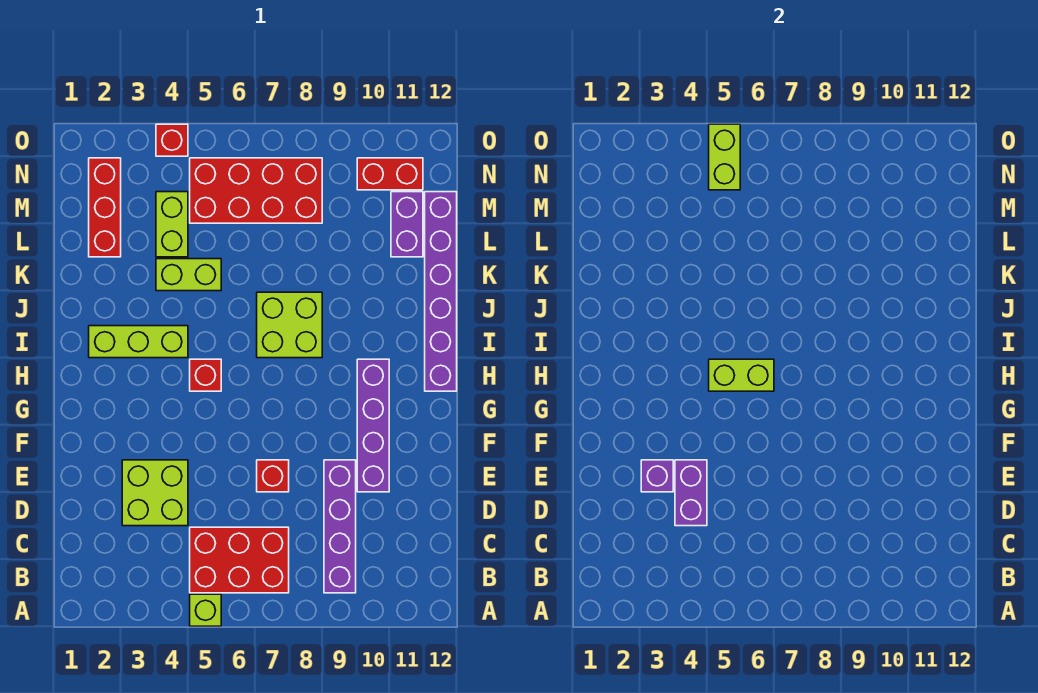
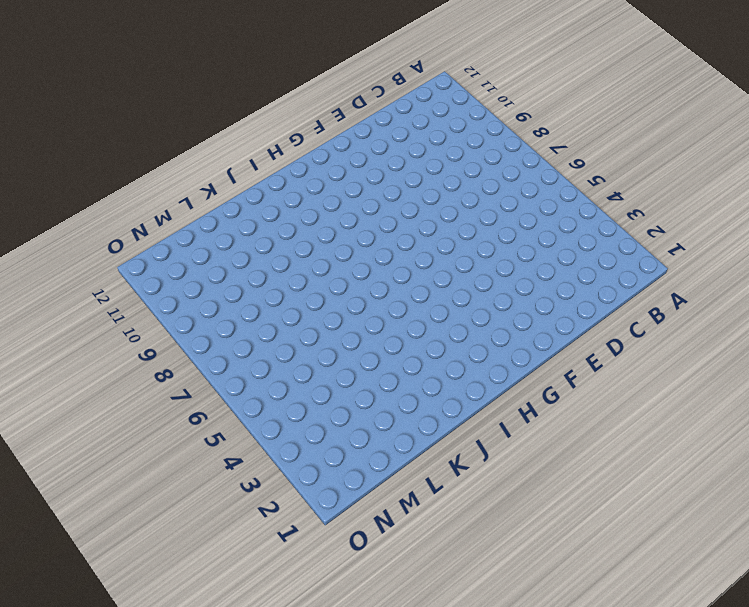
none -> lime 1x1 brick [190,594,221,626]
none -> red 2x3 brick [190,527,289,593]
none -> purple 1x4 brick [324,460,356,593]

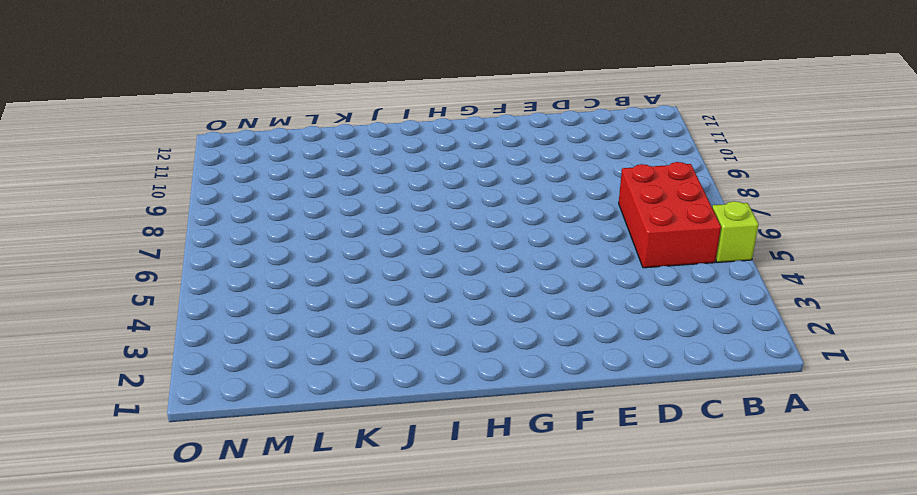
none -> purple 1x4 brick [324,460,356,593]
none -> lime 2x2 brick [122,460,188,526]
none -> red 1x1 brick [257,460,289,492]

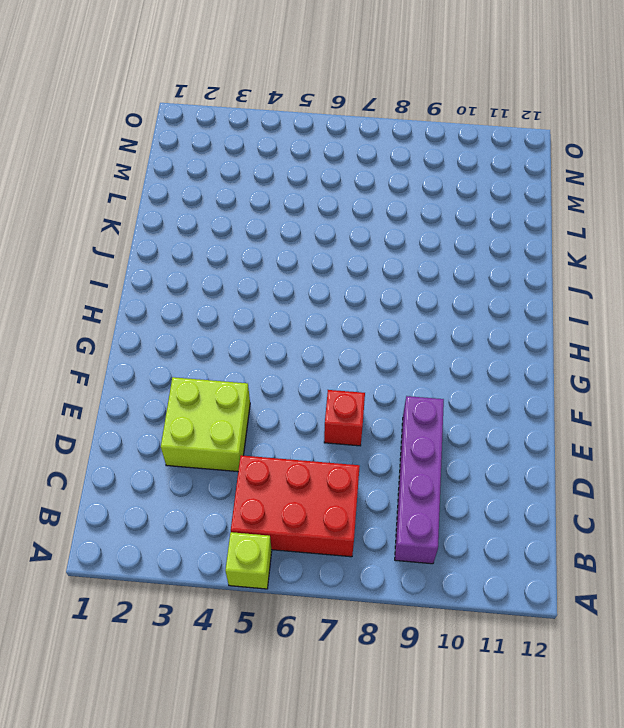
none -> purple 1x4 brick [357,359,389,492]
none -> red 1x1 brick [190,359,221,391]
none -> purple 1x6 brick [425,192,457,391]

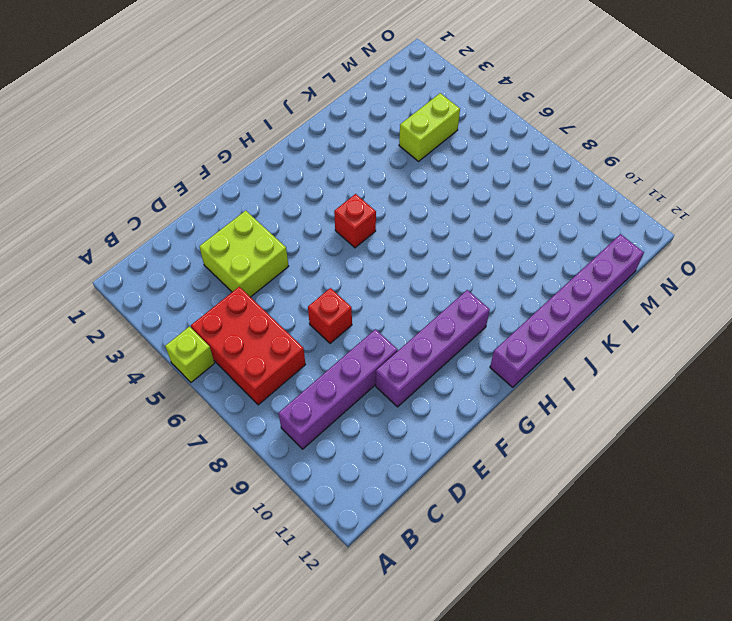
none -> lime 1x3 brick [89,326,188,358]
none -> lime 2x2 brick [257,292,322,358]
none -> lime 1x2 brick [156,259,221,291]

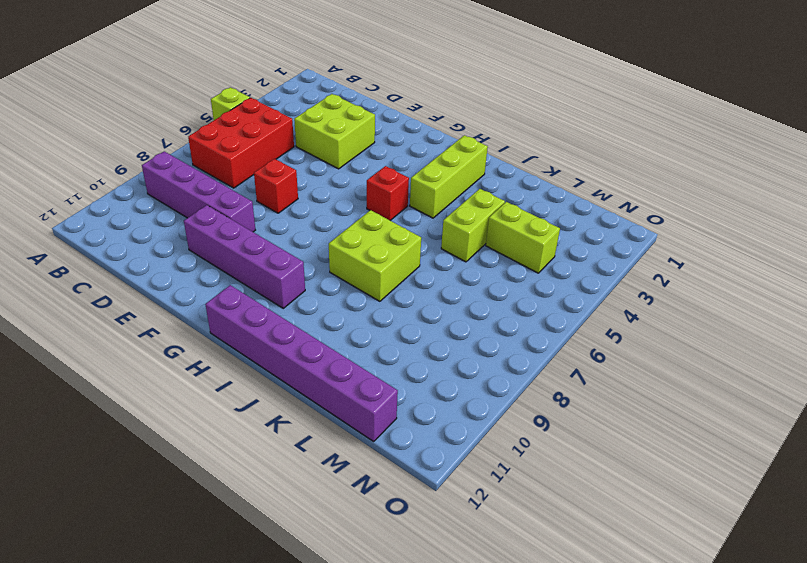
none -> red 1x3 brick [89,158,121,257]
none -> purple 1x2 brick [391,192,423,257]
none -> red 2x4 brick [190,158,322,223]

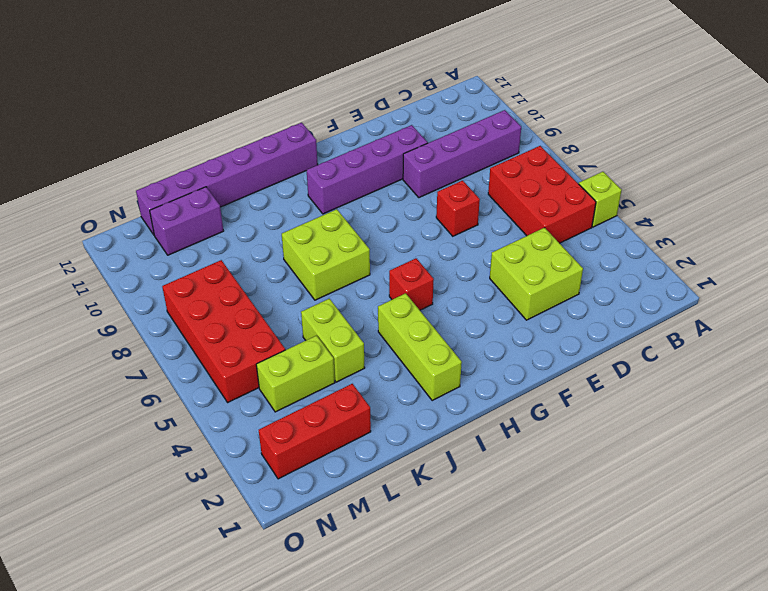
none -> red 1x2 brick [357,158,423,190]
none -> red 1x1 brick [156,124,188,156]
none -> purple 1x2 brick [675,460,707,526]

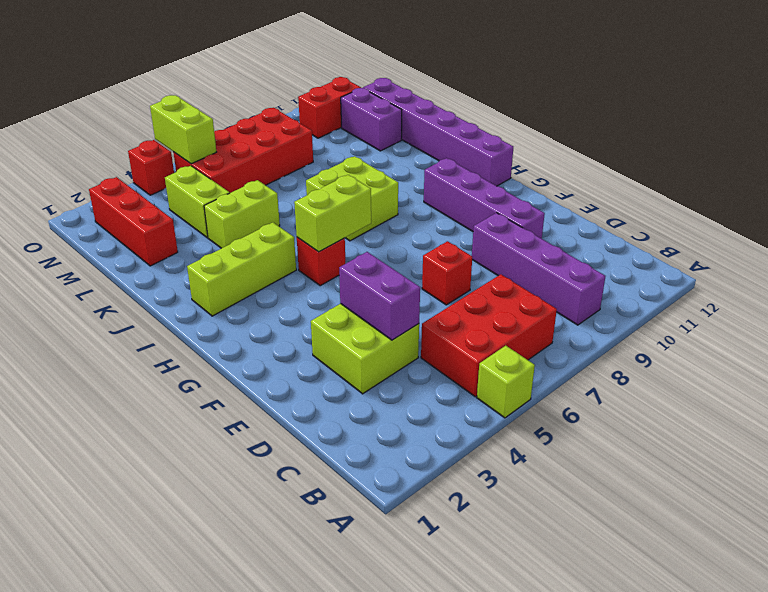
none -> purple 1x1 brick [641,460,673,492]

